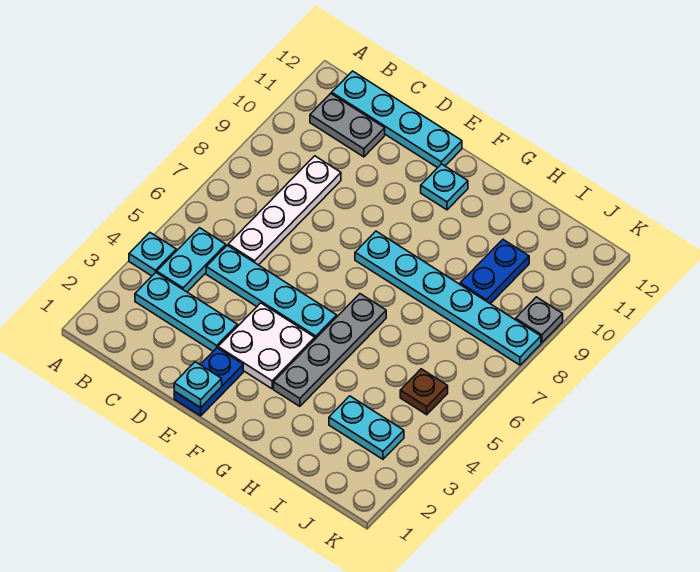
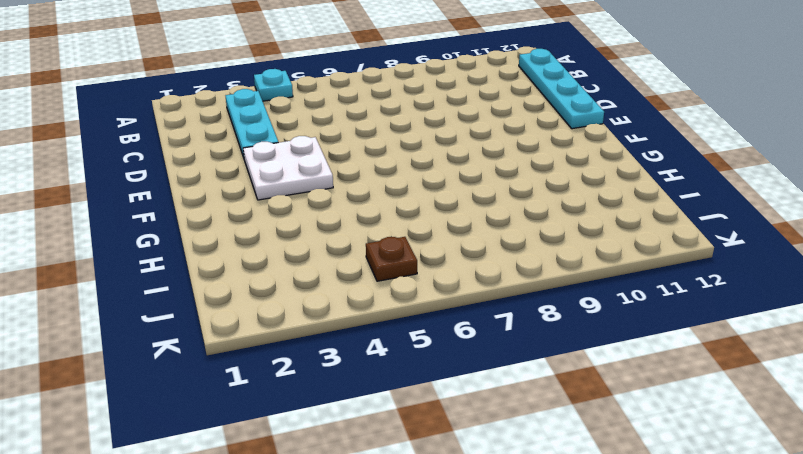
none -> cyan 1x2 plate [157,228,226,292]
none -> grey 1x2 plate [310,93,385,157]
none -> cyan 1x4 plate [206,245,337,339]

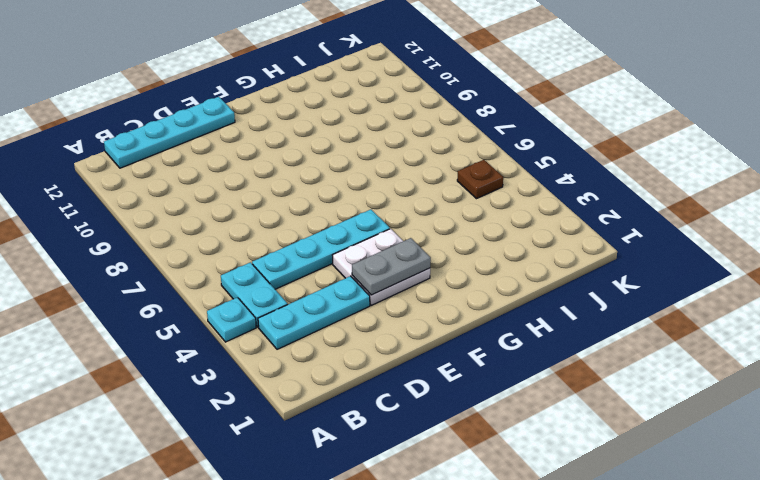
grey 1x2 plate [352,238,431,295] -> grey 1x2 plate moved to [310,93,385,157]
none -> white 1x4 plate [228,156,341,265]
none -> blue 1x2 plate [174,348,243,416]
none -> cyan 1x6 plate [355,231,541,365]

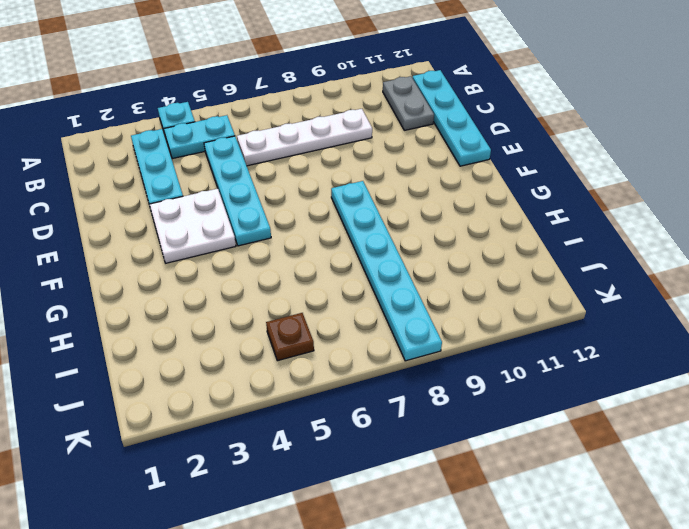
none -> blue 1x2 plate [174,348,243,416]
none -> cyan 1x1 plate [421,164,468,210]
none -> grey 1x4 plate [274,294,386,406]

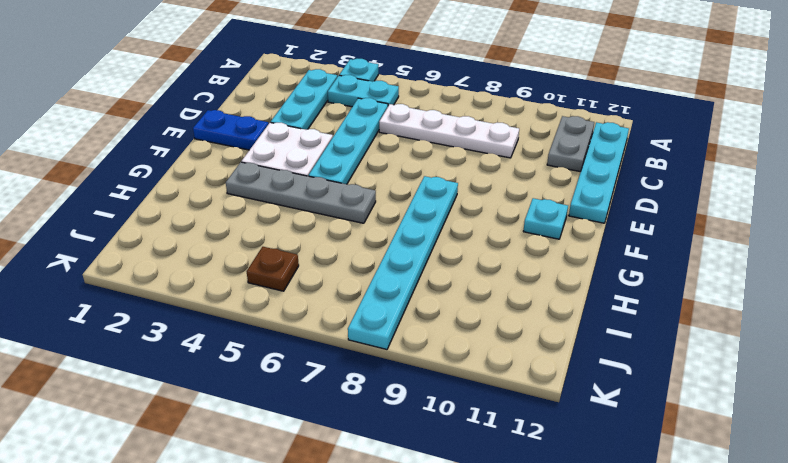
none -> cyan 1x2 plate [329,396,404,459]
none -> blue 1x2 plate [460,240,529,304]
none -> grey 1x1 plate [516,297,563,343]

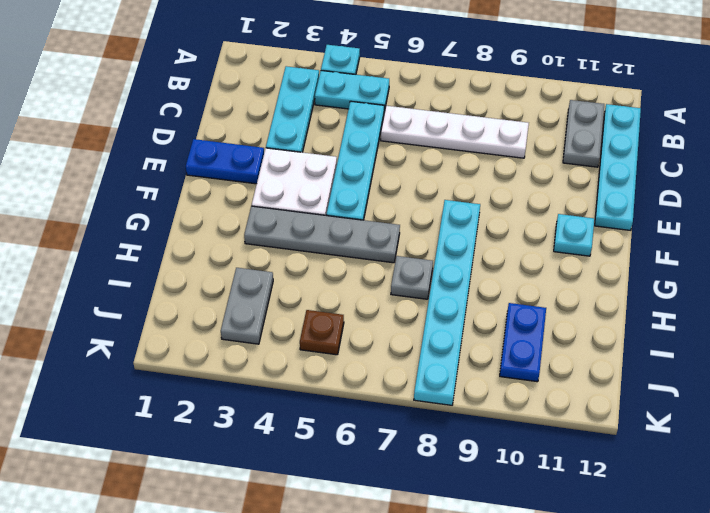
grey 1x1 plate [391,256,433,299] -> grey 1x1 plate moved to [516,297,563,343]
grey 1x2 plate [221,268,273,344] -> cyan 1x2 plate [329,396,404,459]
blue 1x2 plate [500,303,546,382] -> blue 1x2 plate turned to [460,240,529,304]
none -> cyan 1x1 plate [174,362,222,408]

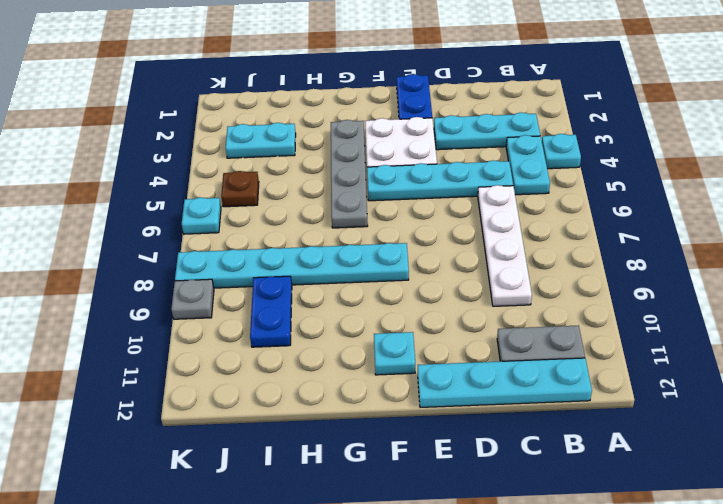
cyan 1x1 plate [182,197,221,234] -> cyan 1x1 plate moved to [174,362,222,408]

